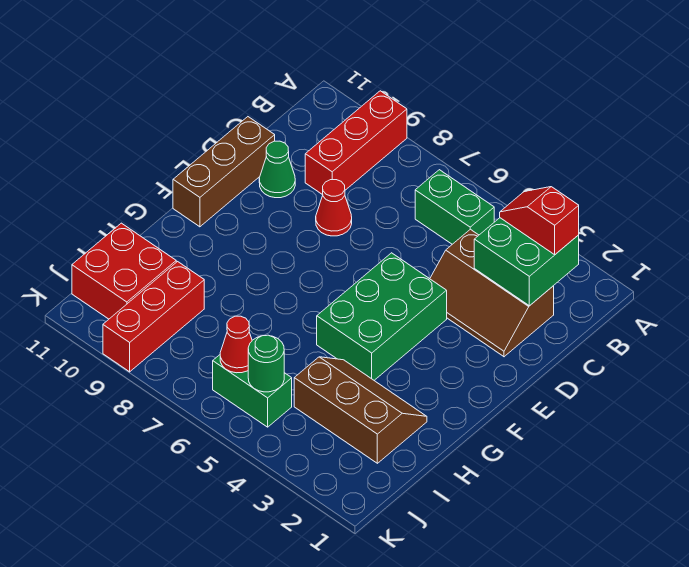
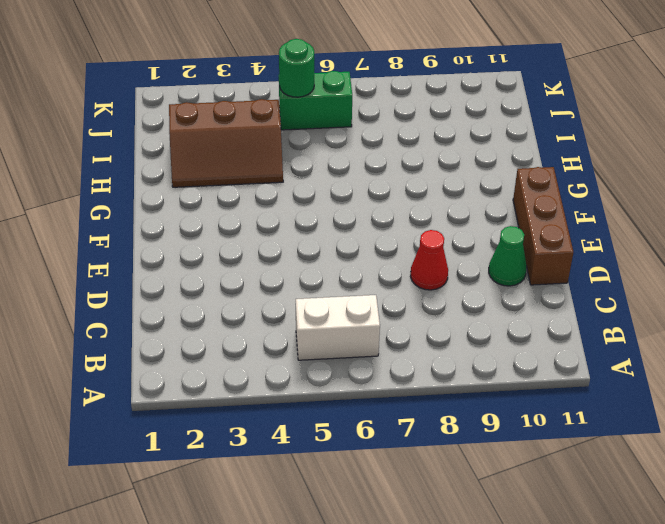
white 1x2 brick [296,295,380,360] -> green 1x2 brick [415,170,494,244]
none -> red 1x3 brick [305,91,407,195]
none -> brown 2x3 slope [430,229,554,357]
none -> green 2x3 brick [317,253,447,380]

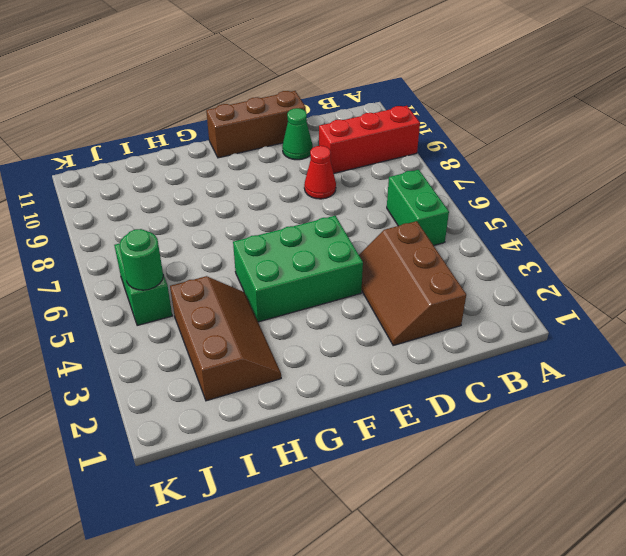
none -> red 1x3 brick [103,262,204,372]
none -> red 2x2 brick [72,223,176,319]
none -> green 2x2 brick [474,218,579,306]

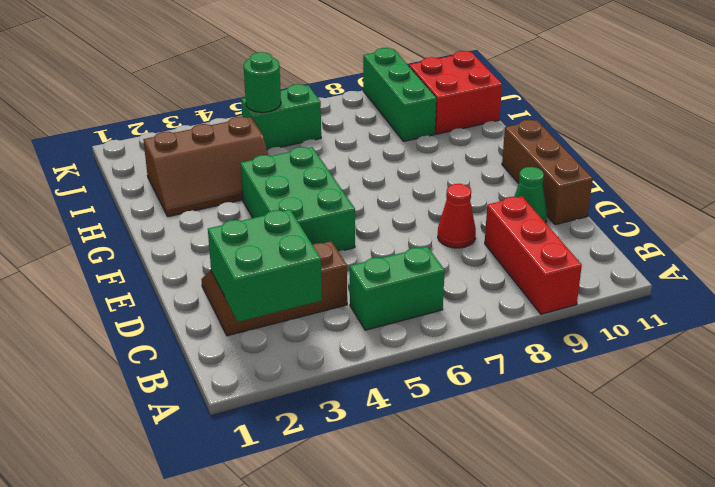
green 1x3 brick [363,48,436,141] -> red 1x3 brick [103,262,204,372]
none -> red 1x1 cone [220,316,252,373]
none -> red 1x2 slope [500,187,579,255]

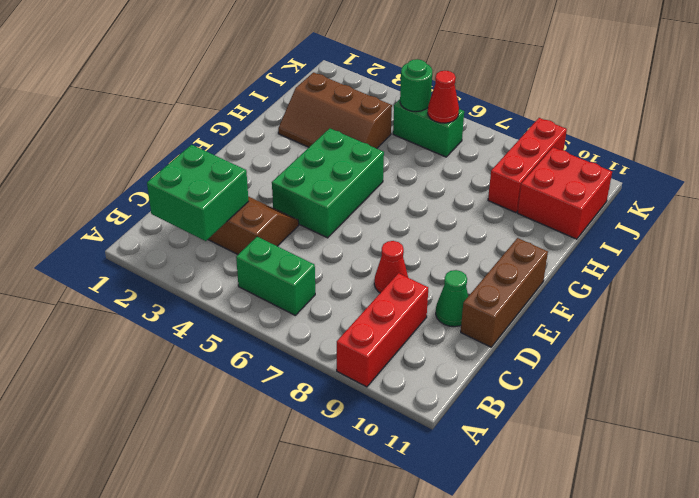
none -> red 1x2 slope [500,187,579,255]

